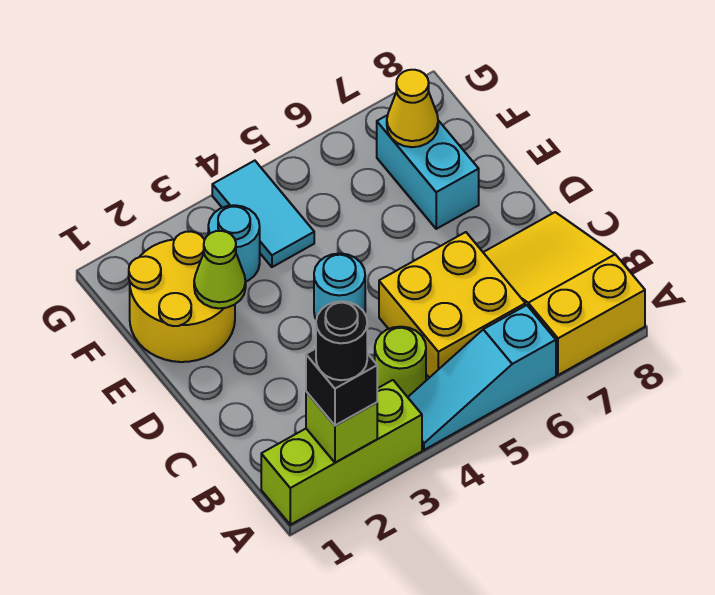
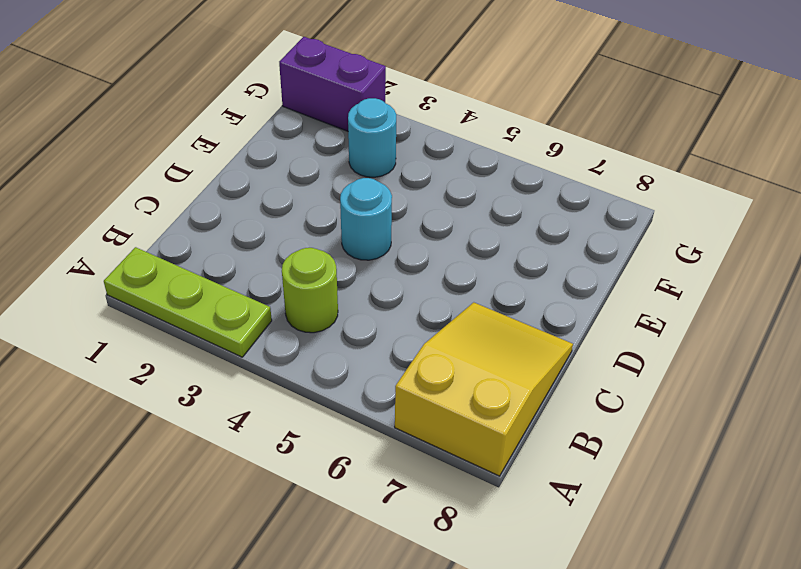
lime 1x3 plate [104,247,272,357] -> lime 1x3 brick [261,380,422,525]
purple 1x2 brick [279,37,386,131] -> none
none -> cyan 1x3 slope [408,305,556,450]
none -> yellow 2x2 brick [379,232,525,378]
none -> yellow 2x2 round brick [129,231,235,362]

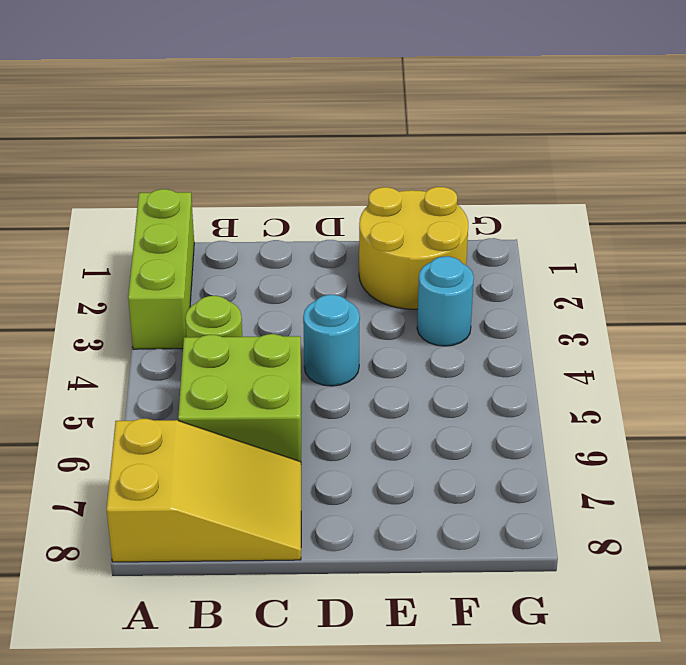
lime 2x2 brick [178,334,301,462] -> yellow 2x2 brick [379,232,525,378]
none -> cyan 1x3 slope [408,305,556,450]
none -> cyan 1x2 brick [377,115,479,229]
none -> cyan 1x2 tile [212,161,314,267]

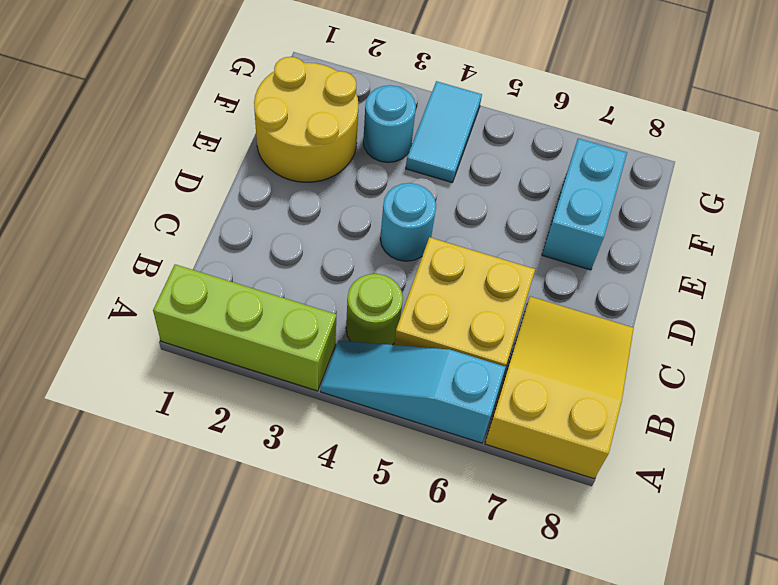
none -> lime 1x1 brick [306,392,377,463]
none -> lime 1x1 cone [194,231,246,308]
none -> yellow 1x1 cone [387,70,438,147]

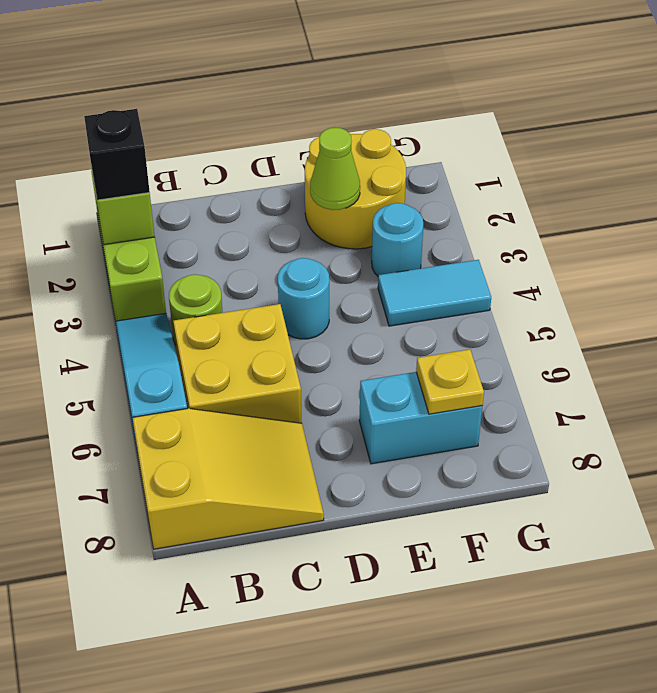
yellow 1x1 plate [416,349,484,414] -> yellow 1x1 cone [387,70,438,147]
none -> black 1x1 round brick [316,301,367,380]

